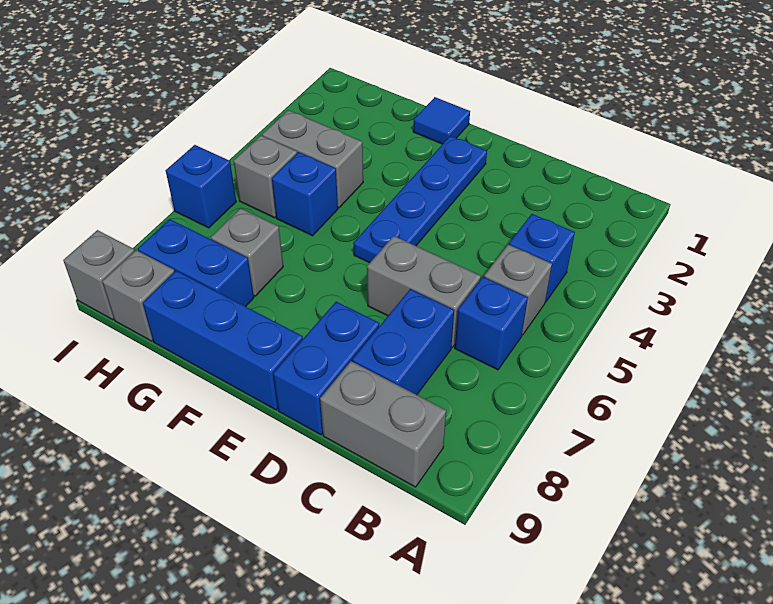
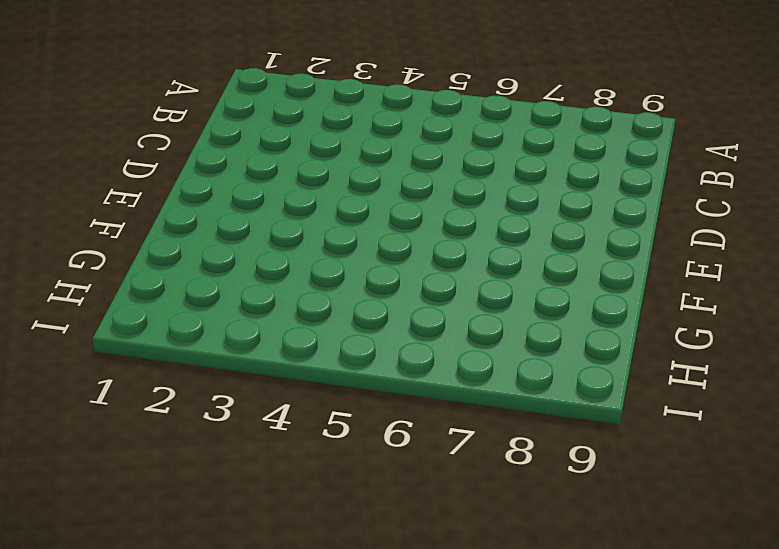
none -> blue 1x1 brick [509,214,575,302]
none -> grey 1x1 brick [484,244,552,335]
none -> blue 1x1 brick [455,277,528,370]

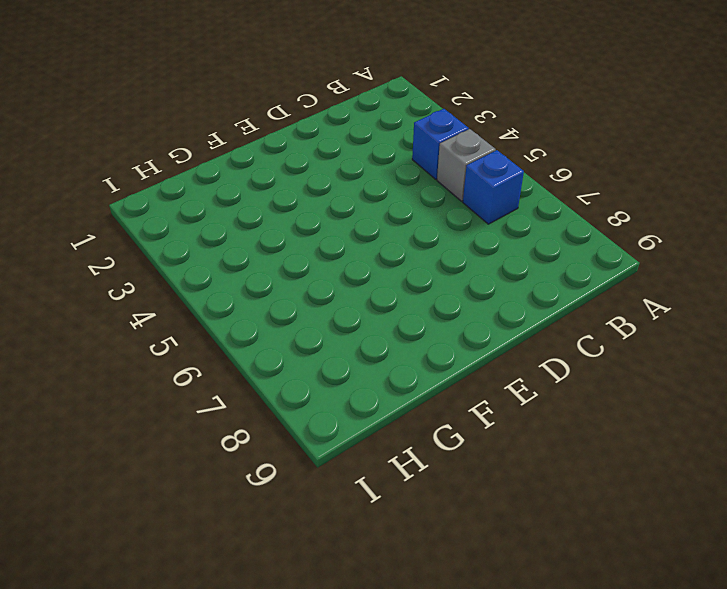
none -> grey 1x2 brick [320,361,446,487]
none -> grey 1x2 brick [367,236,481,348]
none -> blue 1x2 brick [352,289,454,395]

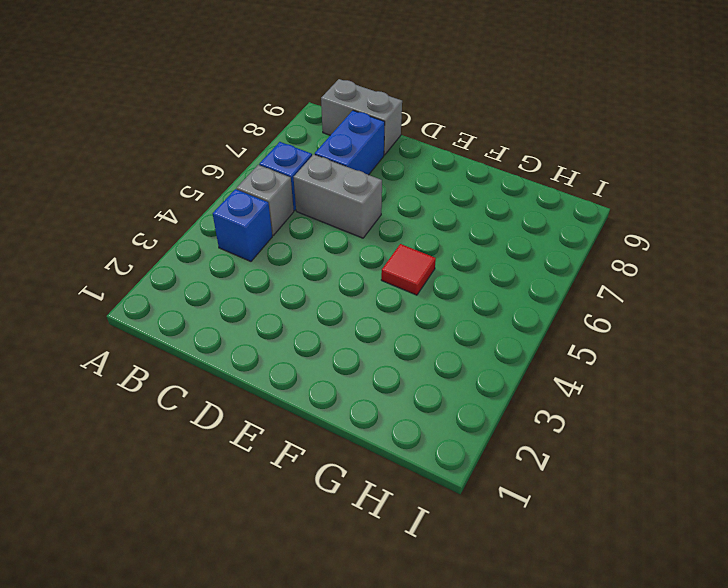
red 1x1 tile [381,244,436,295] -> none
none -> blue 1x2 brick [273,302,379,435]
none -> blue 1x4 plate [353,136,487,263]
none -> blue 1x3 brick [143,271,303,410]

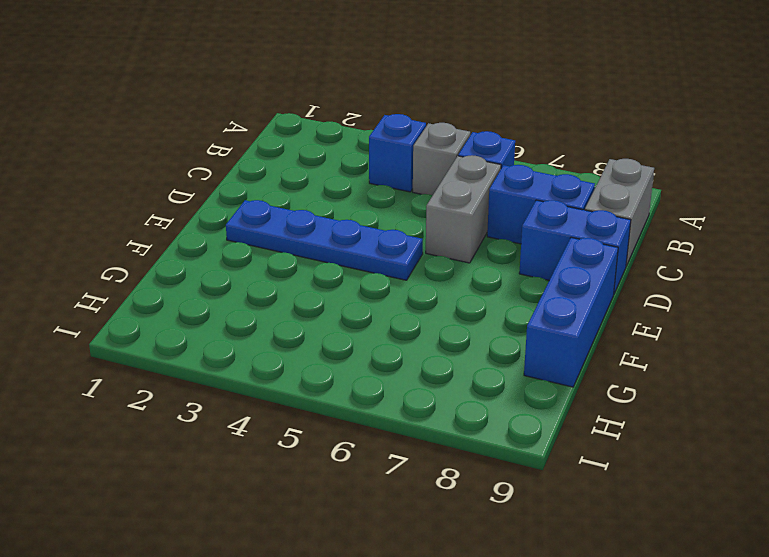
none -> blue 1x1 tile [413,97,470,144]
none -> grey 1x2 brick [262,110,363,208]
none -> blue 1x1 brick [272,152,338,236]

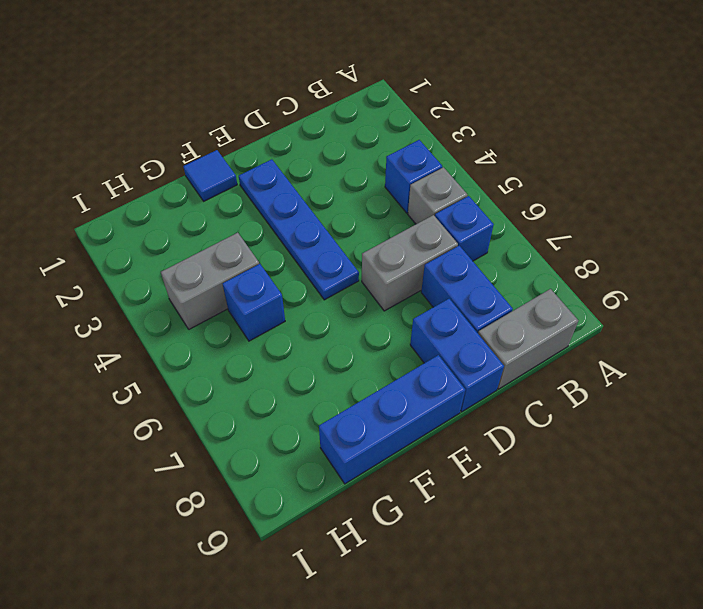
none -> grey 1x1 brick [211,208,283,296]
none -> blue 1x2 brick [138,219,254,306]
none -> grey 1x1 brick [234,135,297,218]

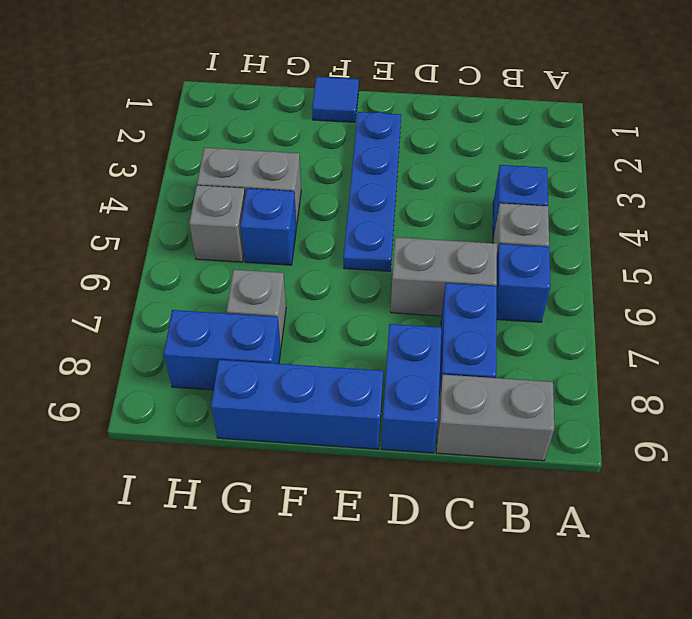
none -> grey 1x1 brick [102,250,174,341]
none -> blue 1x1 brick [166,145,236,228]
none -> grey 1x1 brick [63,230,135,320]

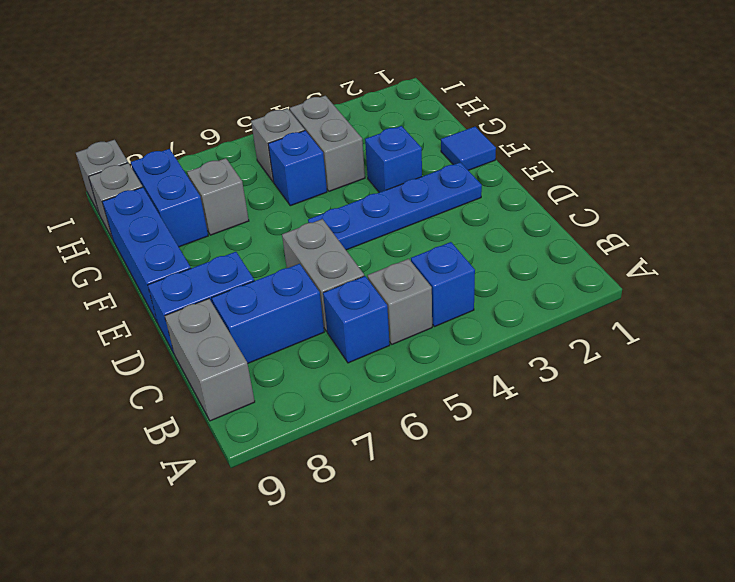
blue 1x1 brick [365,126,422,193] -> blue 1x1 brick moved to [166,145,236,228]

